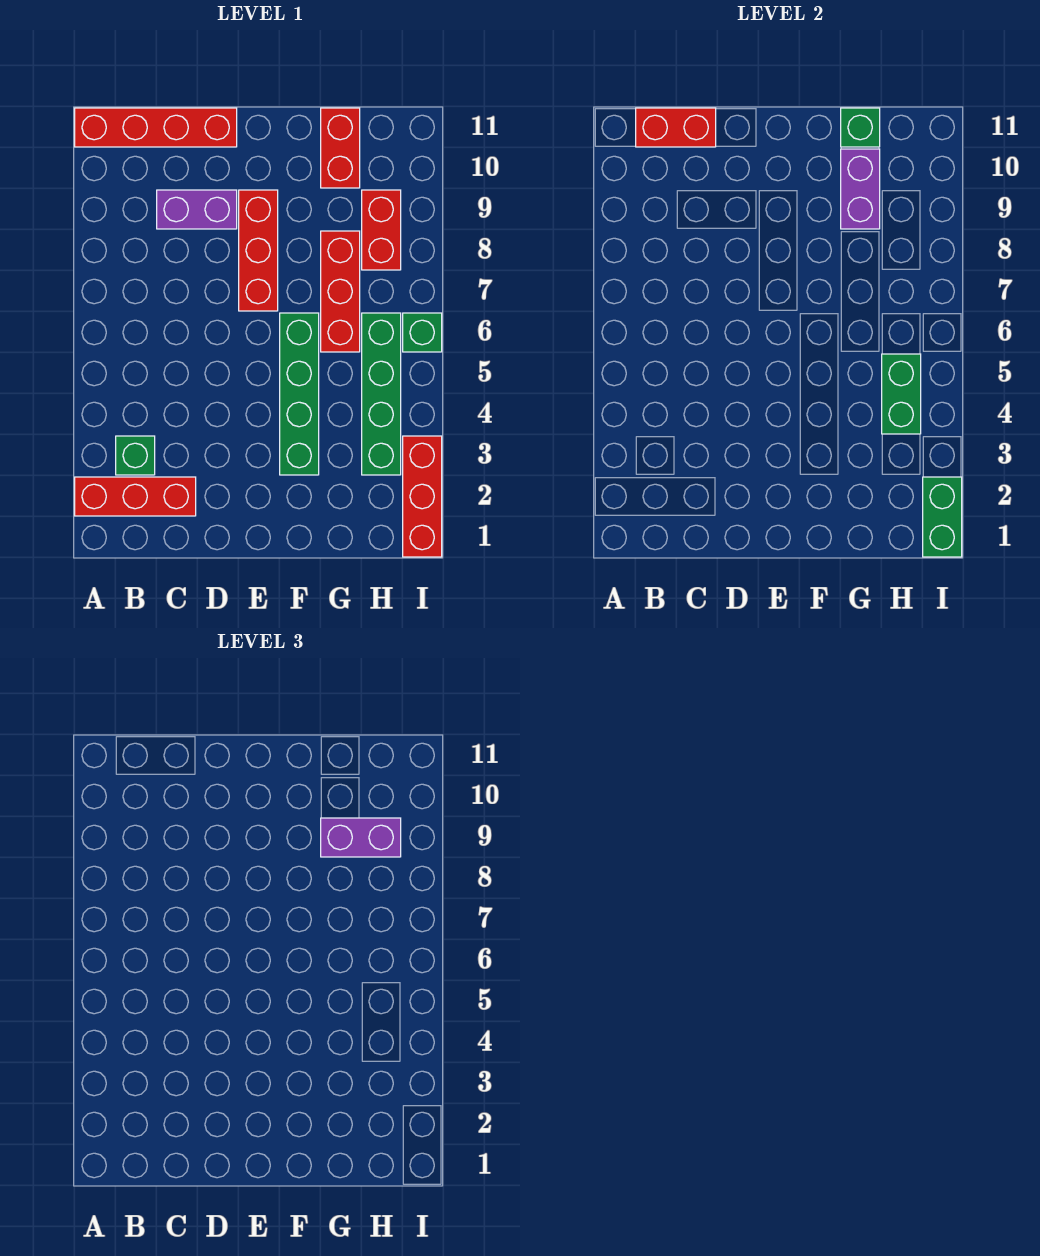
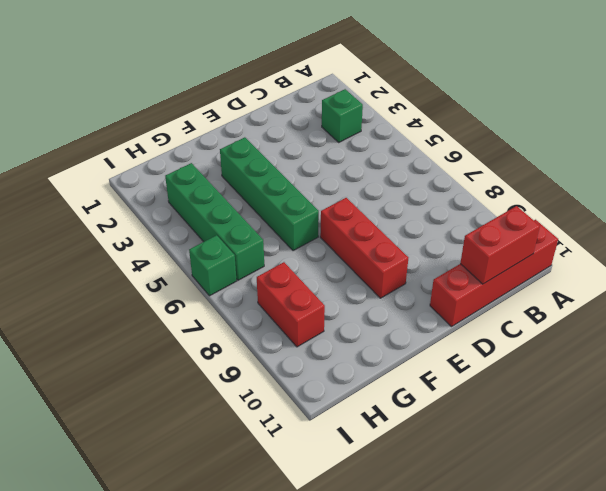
none -> red 1x3 brick [75,477,196,516]
none -> purple 1x2 brick [157,190,237,229]
none -> red 1x3 brick [321,231,360,352]

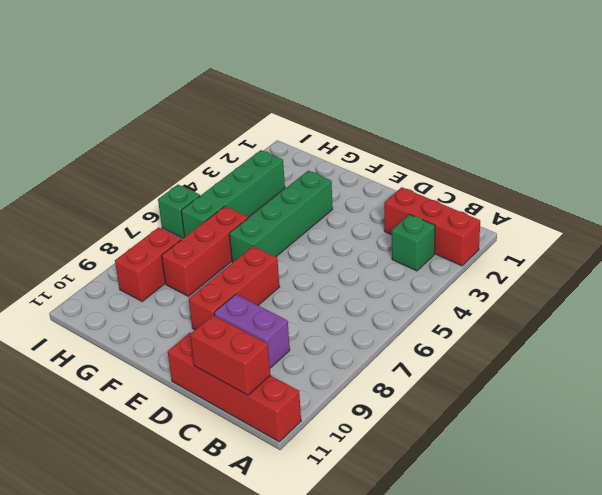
none -> red 1x2 brick [321,108,360,188]
none -> red 1x3 brick [403,436,442,557]
none -> purple 1x2 brick [841,149,880,229]

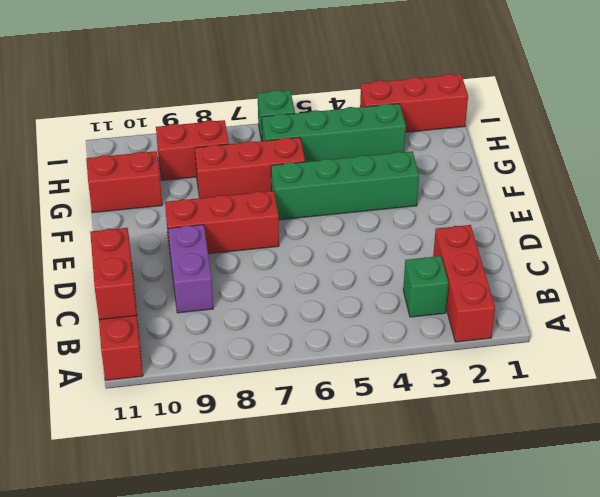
none -> purple 1x2 brick [841,149,880,229]
none -> green 1x1 brick [841,108,880,147]
none -> green 1x2 brick [882,354,921,434]

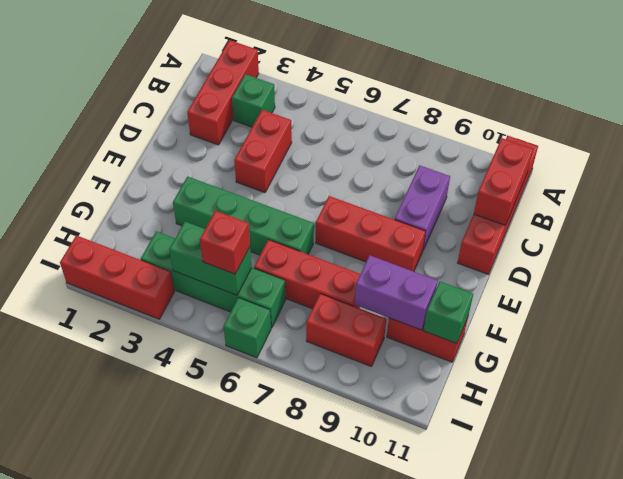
red 1x2 brick [234,110,292,193] -> none
red 1x1 brick [200,211,250,274] -> none
none -> green 1x2 brick [923,477,962,557]
none -> purple 1x2 brick [321,818,401,857]

